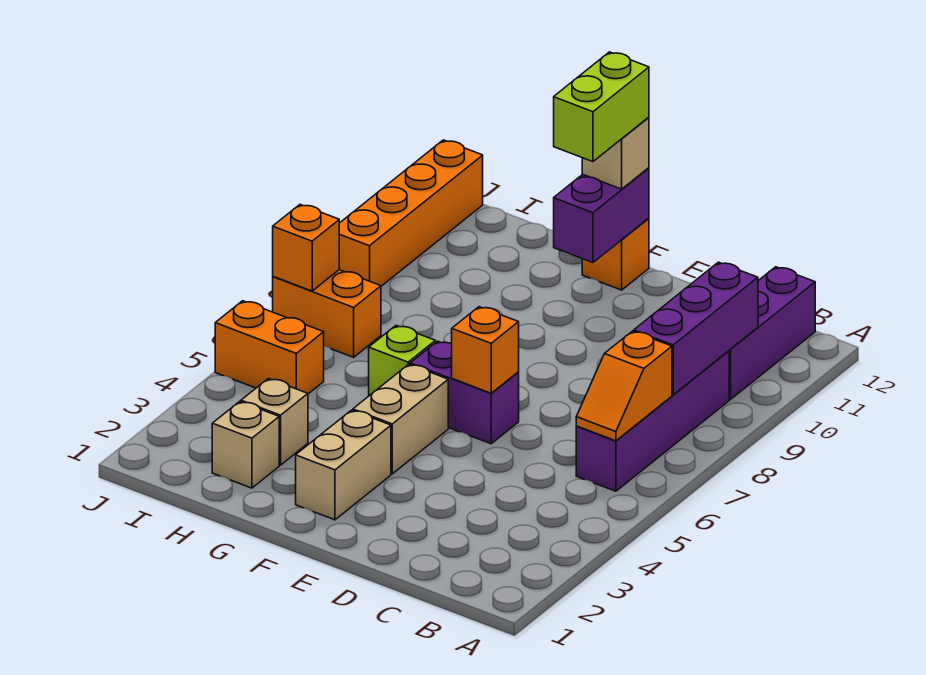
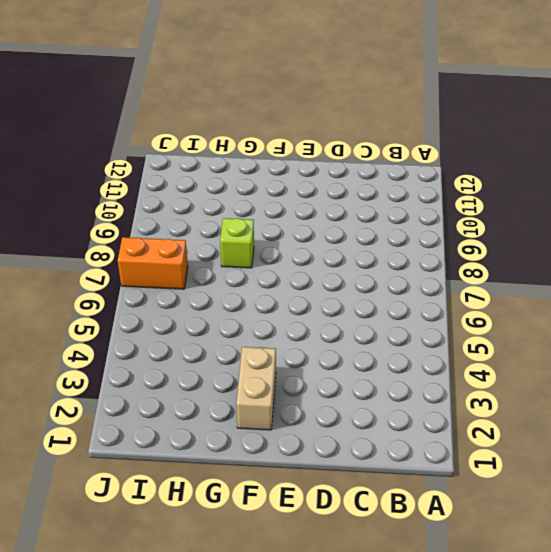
lime 1x1 brick [220,218,254,268] -> lime 1x1 brick moved to [369,326,435,396]
none -> purple 1x4 brick [576,351,729,491]
none -> purple 1x3 brick [729,267,815,399]
none -> purple 1x2 brick [410,341,519,444]

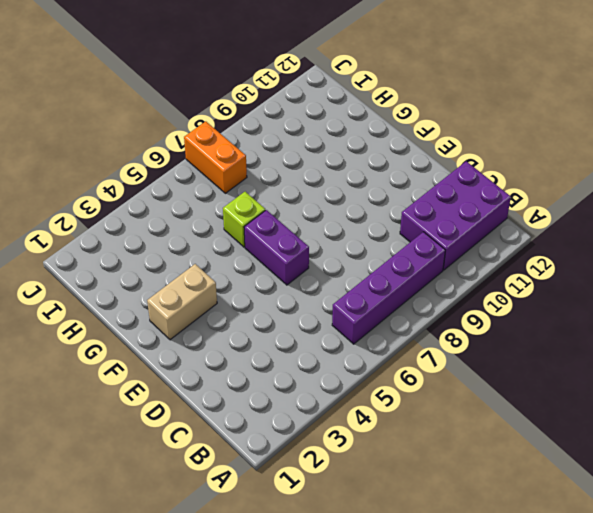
purple 2x3 brick [400,161,511,270] -> purple 1x3 brick [729,267,815,399]
none -> tan 1x2 brick [353,364,448,474]
none -> orange 1x1 brick [582,218,649,290]
none -> tan 1x1 brick [212,401,279,488]

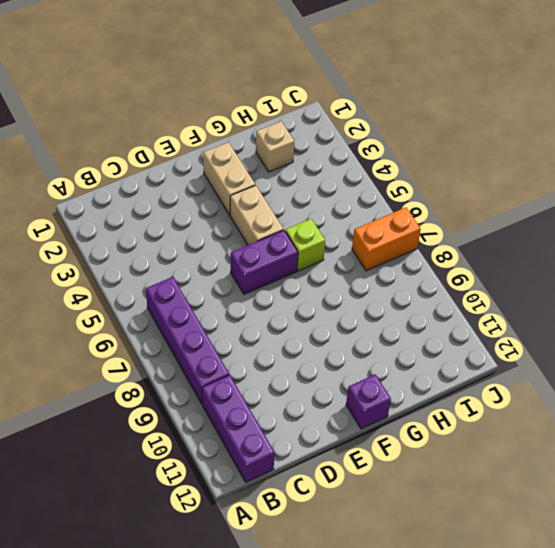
purple 1x1 brick [346,374,391,429] -> orange 1x1 brick [582,218,649,290]
none -> tan 1x1 brick [241,379,308,465]
none -> orange 1x2 brick [215,301,324,394]
none -> orange 1x4 brick [339,140,483,286]

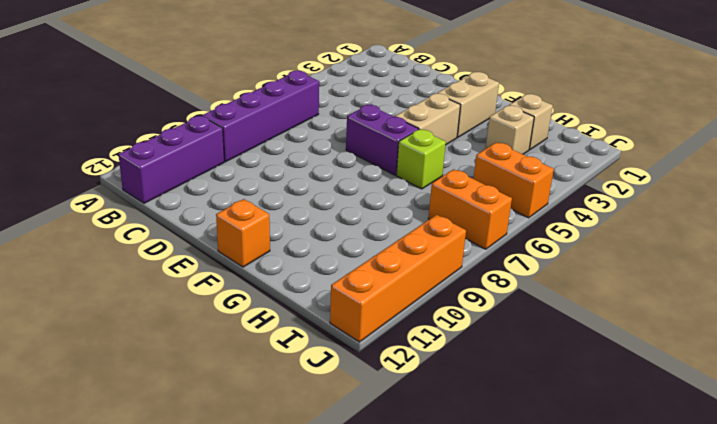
none -> orange 1x2 slope [576,331,672,441]
none -> purple 1x3 brick [634,262,758,395]
none -> orange 1x1 brick [452,307,519,393]

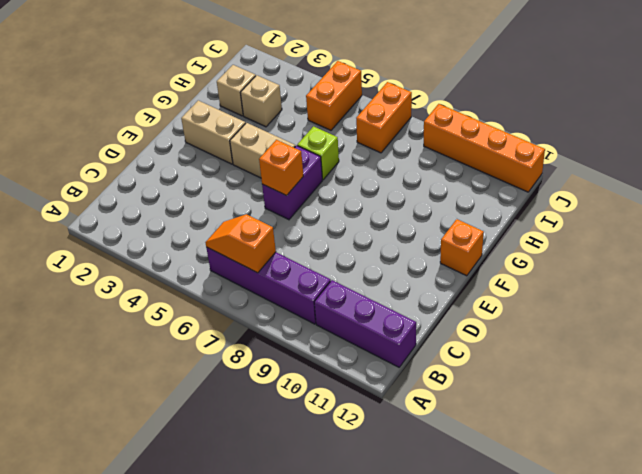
none -> purple 1x3 brick [634,262,758,395]
none -> purple 1x2 brick [554,168,649,263]
none -> orange 1x1 brick [273,205,339,291]

